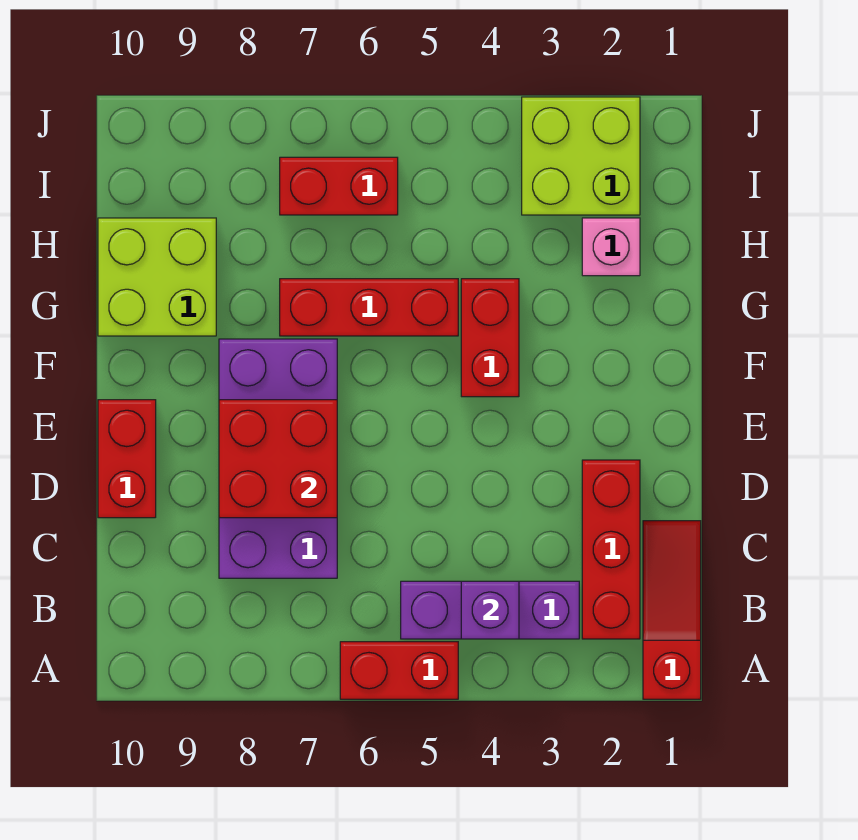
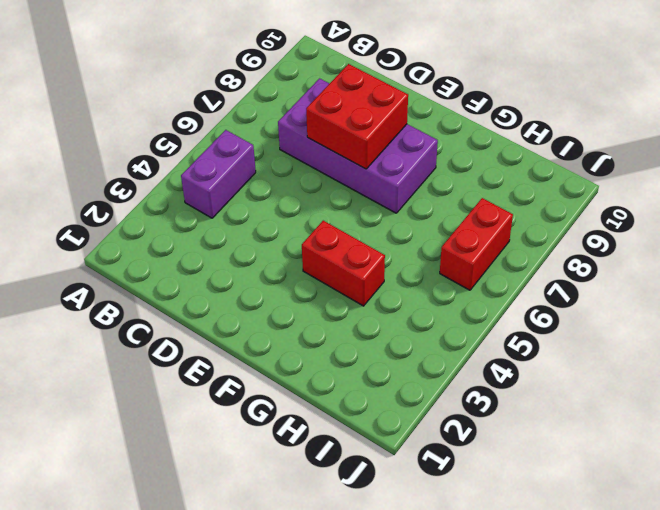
purple 1x2 brick [181,130,256,218] -> purple 1x3 brick [401,581,579,639]
none -> red 1x3 slope [643,521,701,699]
none -> red 1x2 brick [340,642,458,699]
none -> red 1x3 brick [582,460,640,639]

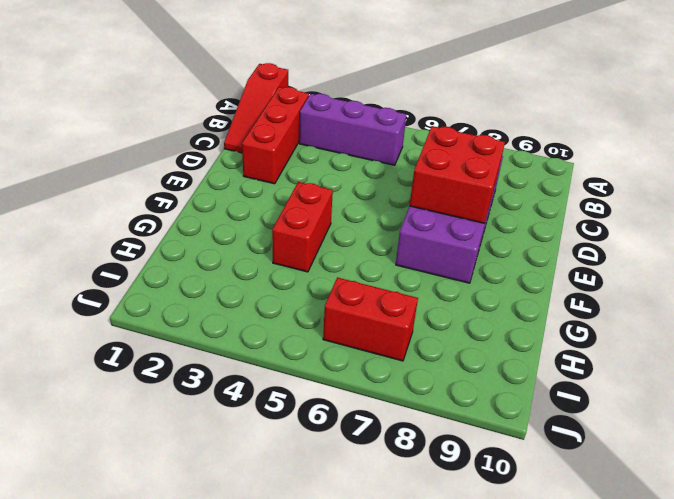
none -> red 1x2 brick [340,642,458,699]
none -> red 1x2 brick [98,400,156,518]
none -> red 1x3 brick [280,279,458,336]

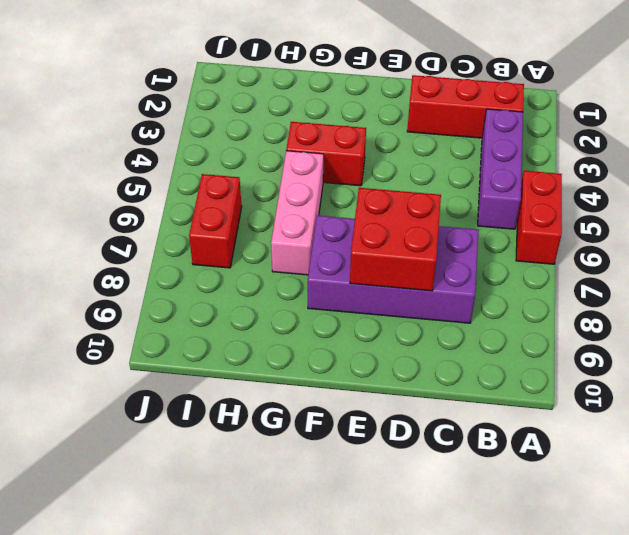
pink 1x3 brick [271,151,323,275] -> red 1x3 brick [280,279,458,336]
none -> red 1x3 slope [643,521,701,699]
none -> red 1x2 brick [98,400,156,518]
none -> lime 2x2 brick [98,218,216,336]

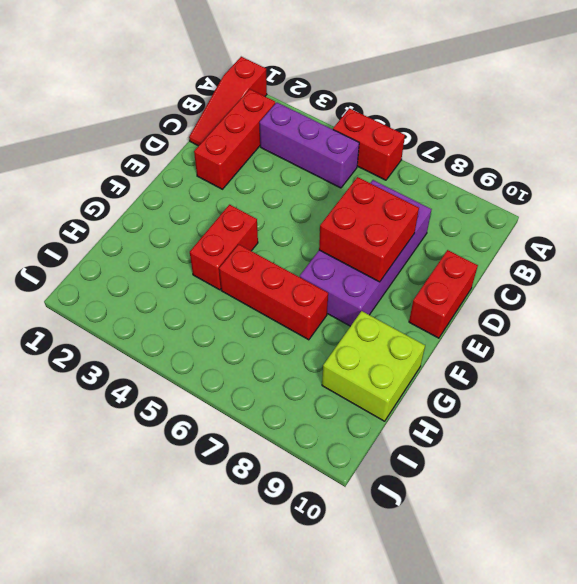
none -> pink 1x1 brick [582,218,640,276]
none -> lime 2x2 brick [522,97,640,215]
none -> red 1x2 brick [280,157,398,215]

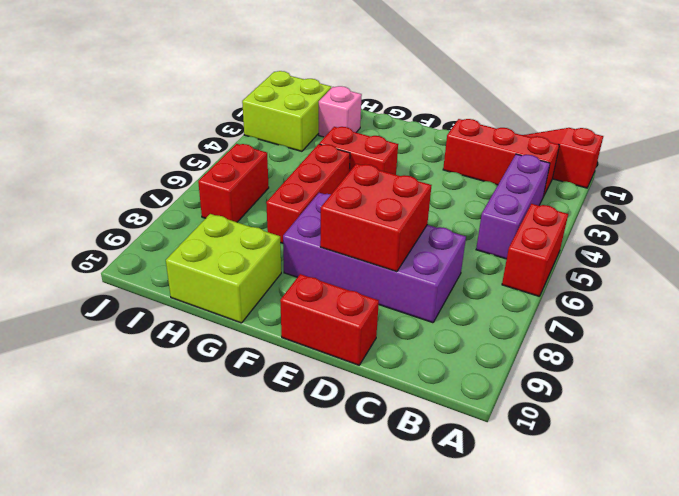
none -> purple 1x1 brick [461,581,519,639]

